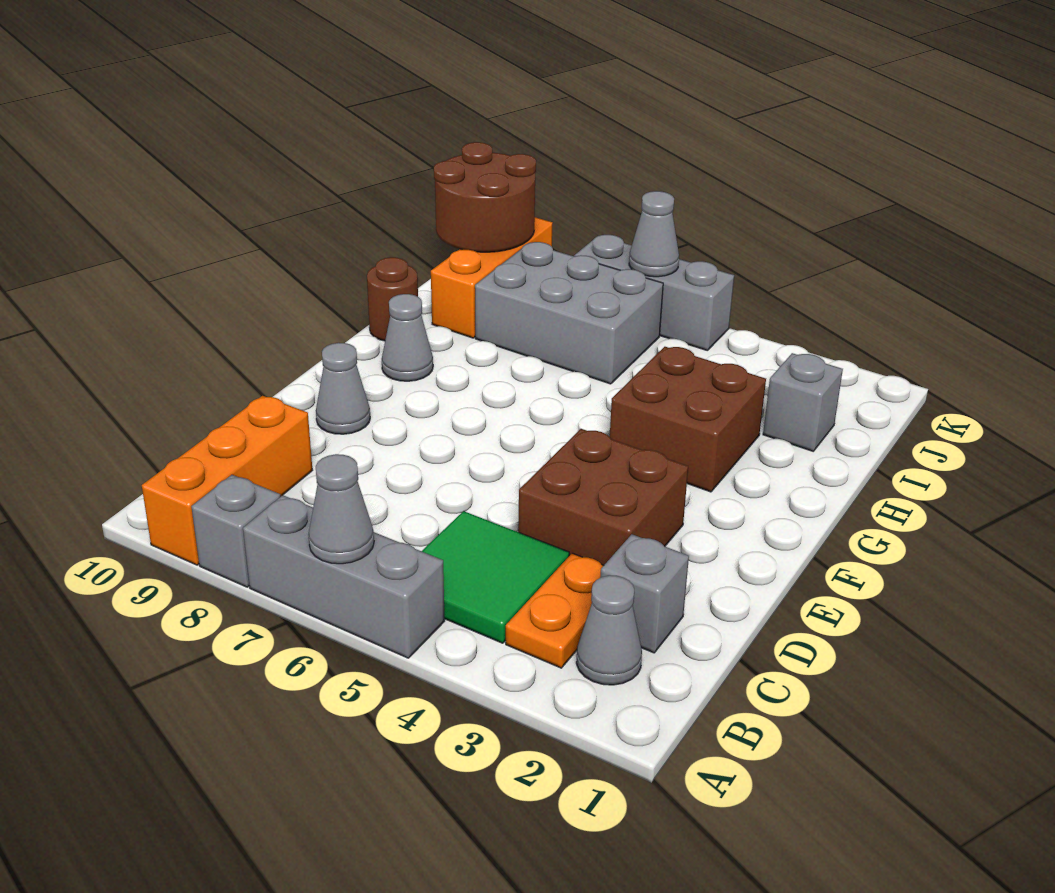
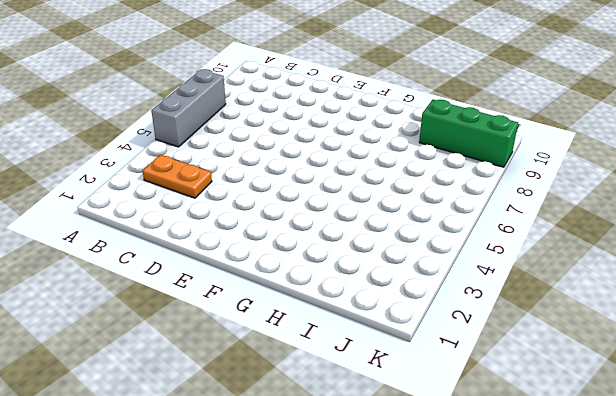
green 1x3 brick [419,100,518,167] -> orange 1x3 brick [431,217,552,338]
none -> grey 1x1 brick [191,475,280,587]
none -> orange 1x3 brick [142,396,312,565]
none -> grey 1x1 cone [576,575,642,685]

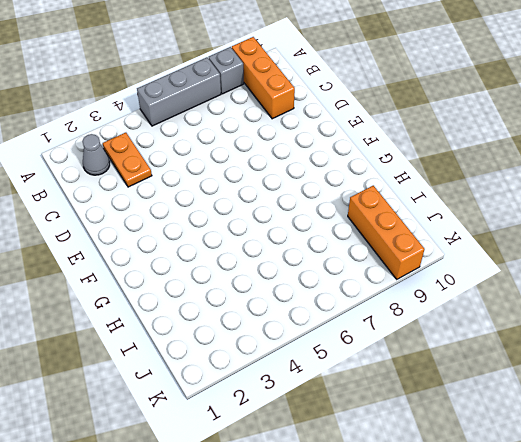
none -> green 2x2 tile [422,511,569,643]
none -> grey 1x1 brick [600,534,689,653]
none -> brown 2x2 brick [518,429,688,565]

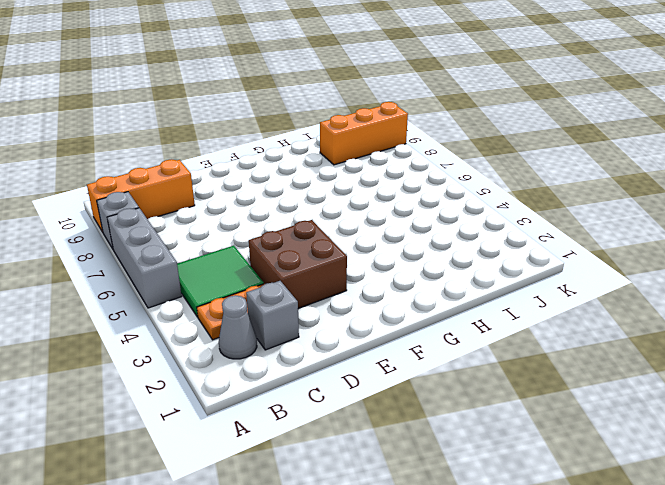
none -> grey 1x1 cone [316,343,370,434]
none -> brown 2x2 brick [610,347,766,492]
none -> grey 1x1 cone [382,294,433,381]

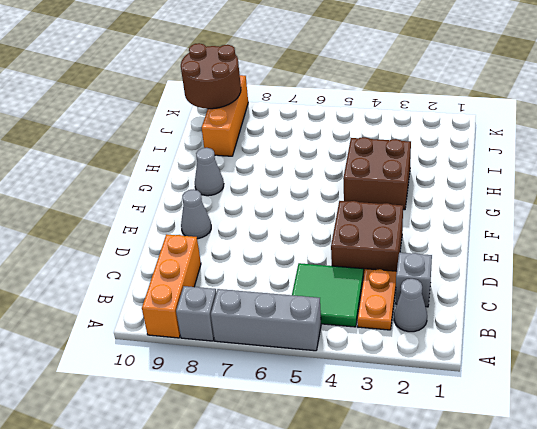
none -> brown 1x1 round brick [367,257,418,341]
none -> grey 1x1 brick [763,353,843,451]
none -> grey 2x3 brick [475,242,663,384]

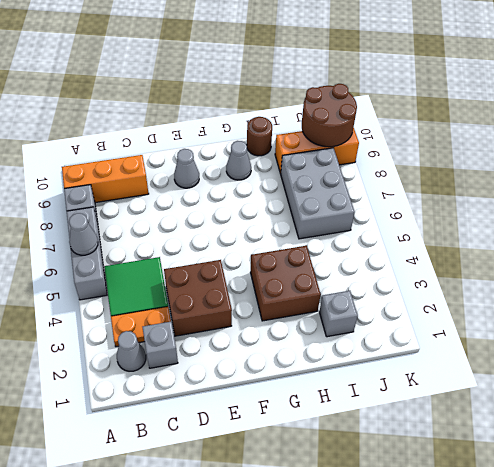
none -> grey 1x3 brick [574,235,734,350]
none -> grey 1x1 cone [629,191,679,277]

